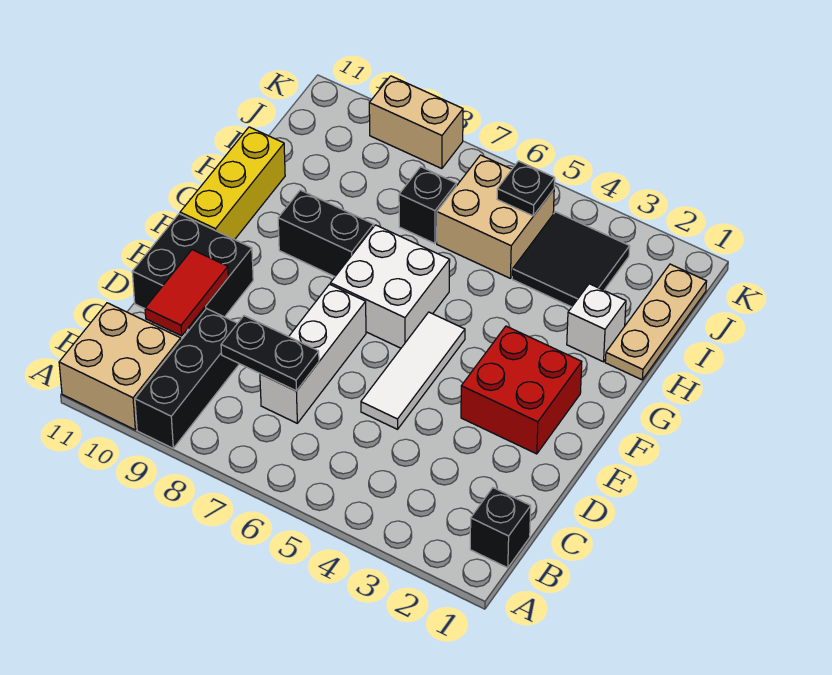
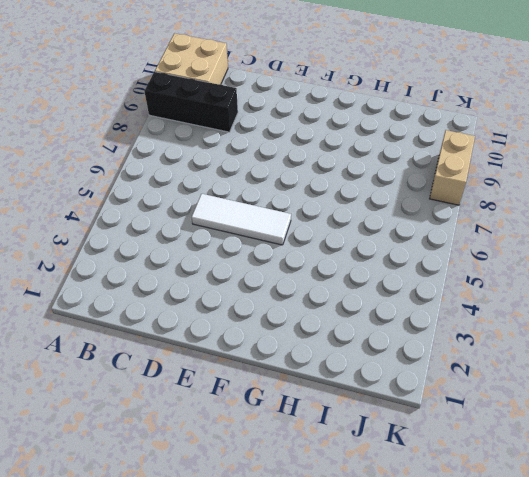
none -> black 1x1 brick [470,488,531,568]
none -> white 1x3 brick [260,284,366,423]
none -> black 2x2 brick [132,214,253,330]

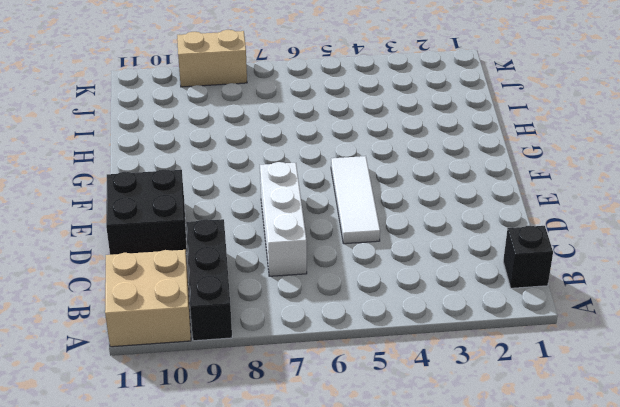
none -> red 2x2 brick [461,326,582,454]
none -> white 2x2 brick [330,225,450,348]
none -> yellow 1x3 brick [180,127,285,240]

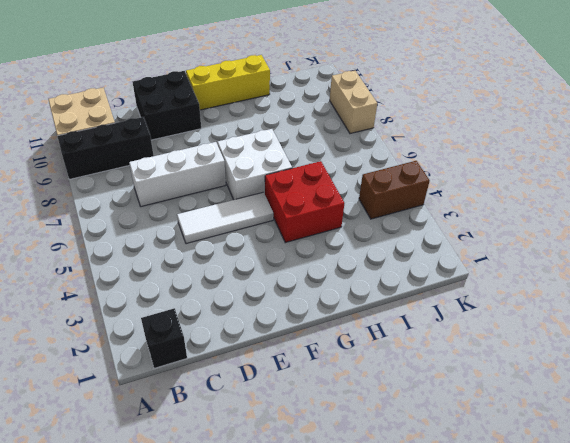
red 2x2 brick [265,161,344,243] -> red 2x2 brick moved to [461,326,582,454]
brown 1x2 brick [359,161,430,219] -> black 2x2 tile [512,212,630,307]
none -> black 1x2 brick [278,190,374,277]
none -> tan 1x3 plate [605,264,707,380]
none -> white 1x1 brick [567,284,626,362]

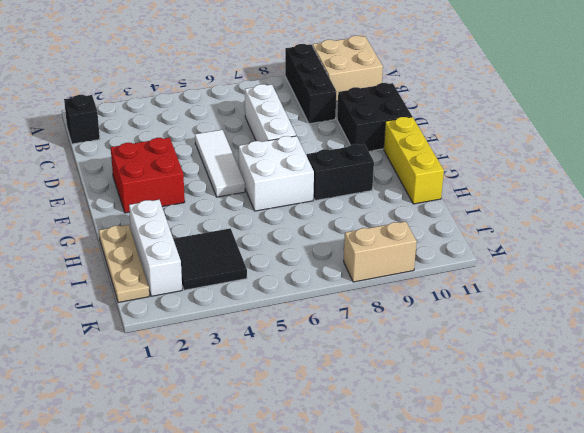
white 1x3 brick [129,200,182,296] -> white 1x1 brick [567,284,626,362]
none -> tan 2x2 brick [437,155,554,278]
none -> black 1x1 brick [399,167,456,243]
none -> black 1x2 plate [221,316,319,391]

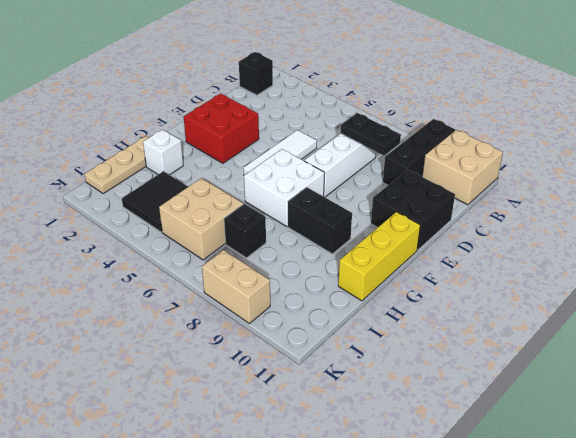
none -> red 1x2 tile [145,250,228,336]
none -> black 1x1 plate [497,161,555,216]

